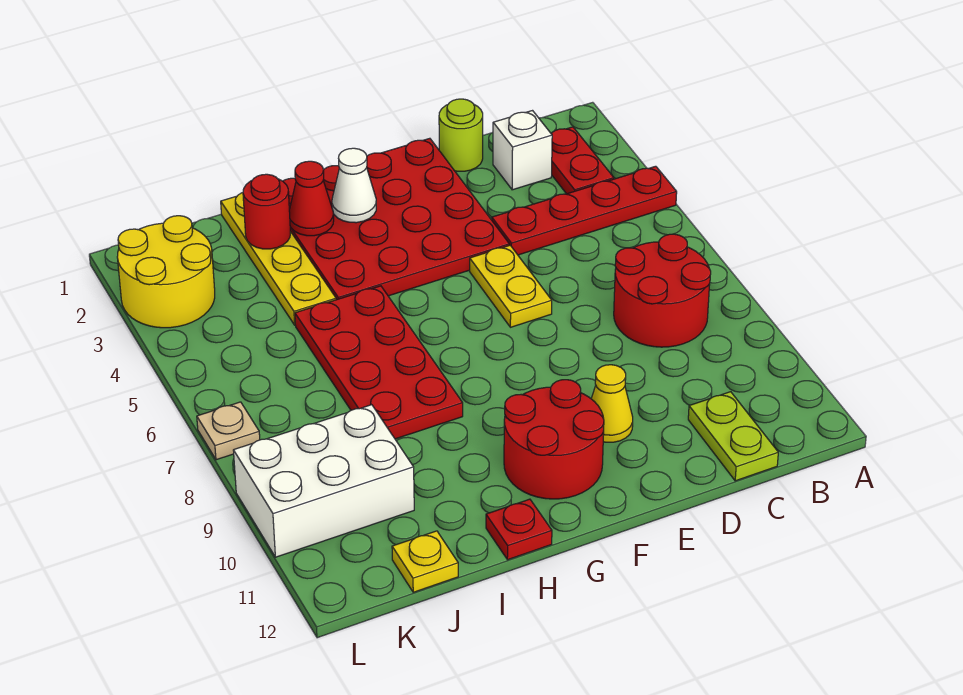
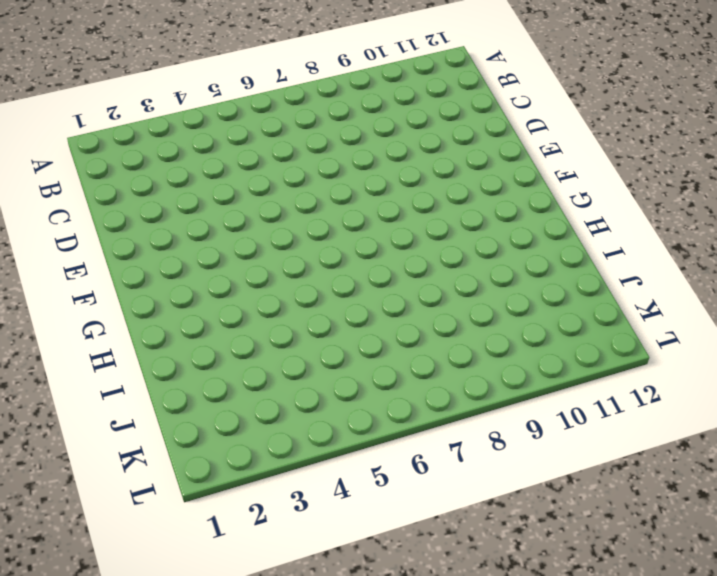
none -> red 1x4 plate [492,166,677,255]
none -> red 1x2 plate [551,127,614,194]
none -> red 2x2 round brick [614,234,711,347]

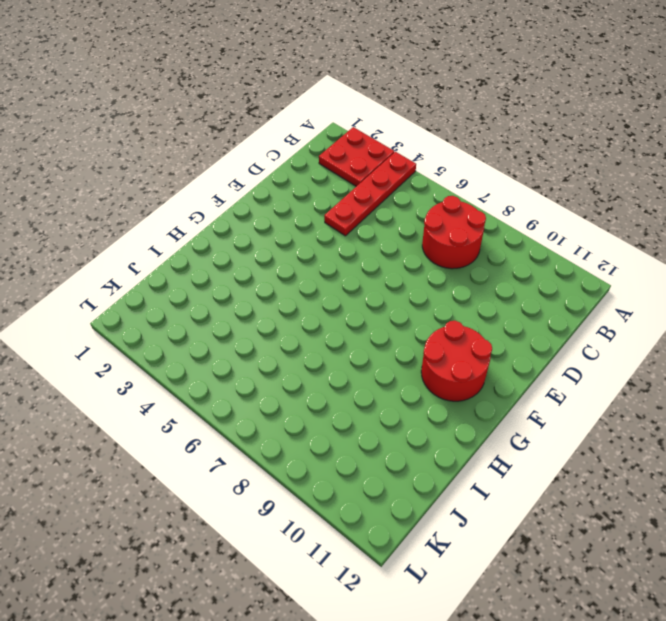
red 2x2 plate [319,127,394,186] -> red 1x2 plate [551,127,614,194]
none -> white 1x1 brick [493,111,552,190]
none -> lime 1x2 plate [688,392,778,481]
none -> lime 1x1 round brick [439,99,483,171]

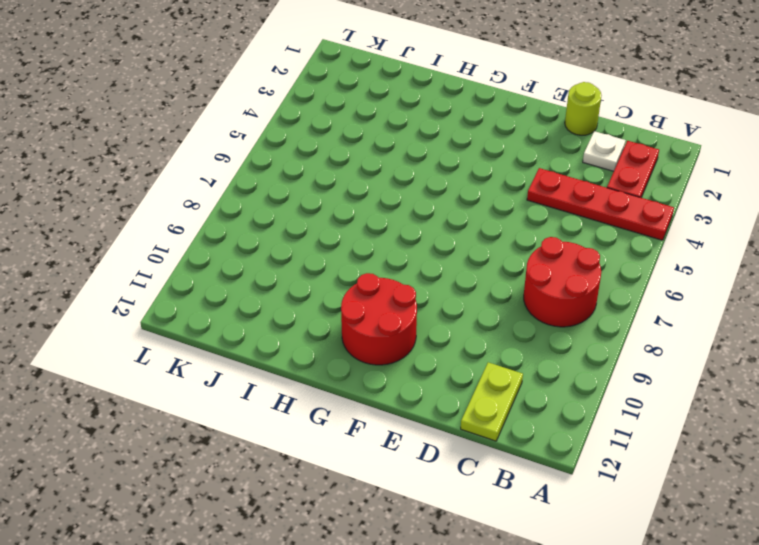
white 1x1 plate [583,131,626,171] -> white 1x1 brick [493,111,552,190]
none -> red 4x4 plate [283,138,509,300]
none -> yellow 1x2 plate [470,245,552,327]
none -> yellow 1x1 cone [591,365,633,442]

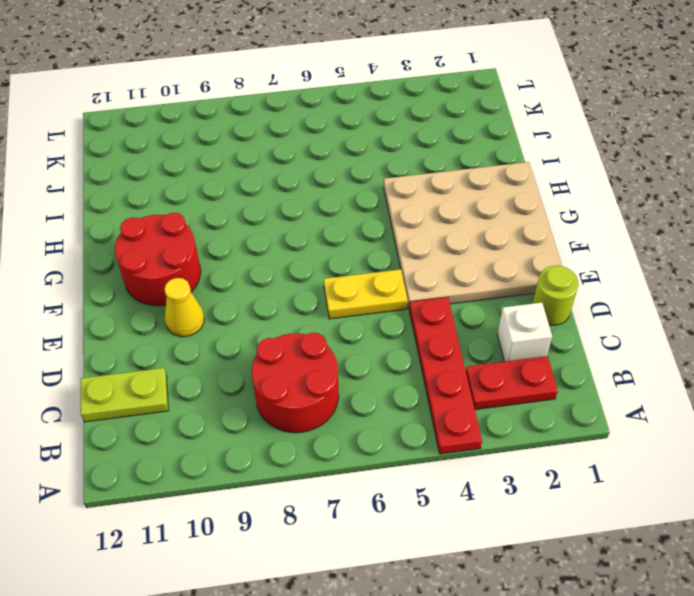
tan 4x4 plate [384,162,562,308] -> red 4x4 plate [283,138,509,300]
none -> red 2x4 plate [295,286,463,439]
none -> red 1x1 plate [486,499,552,560]
none -> yellow 1x4 plate [221,193,336,325]

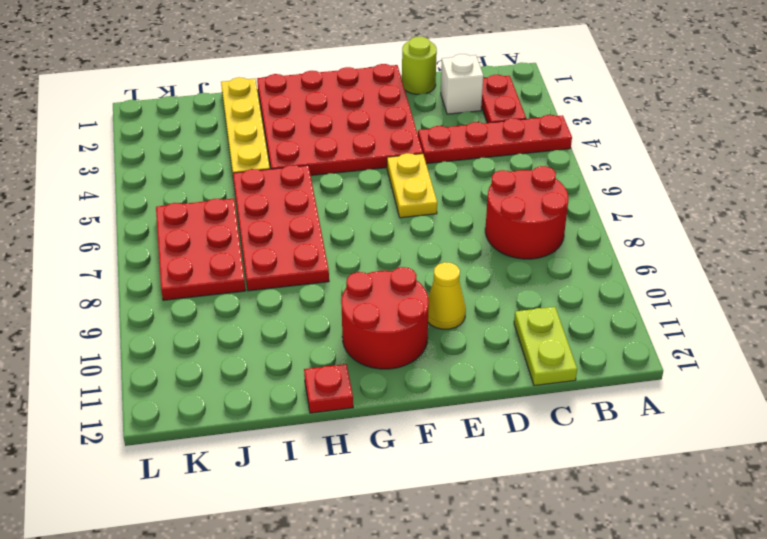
red 2x3 plate [156,199,246,300] -> none
none -> white 2x3 brick [233,405,414,557]
none -> yellow 1x1 plate [392,531,458,592]
none -> yellow 2x2 round brick [117,216,215,328]

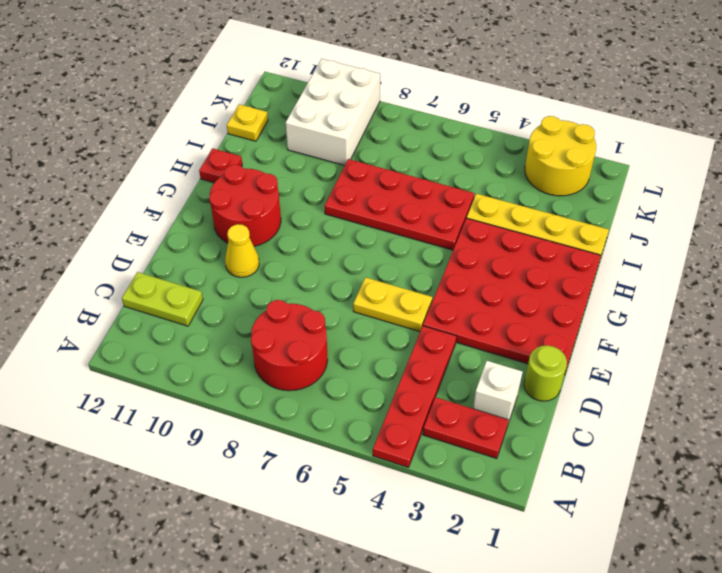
none -> tan 1x1 plate [197,402,260,460]
none -> white 1x1 cone [332,148,376,223]
none -> red 1x1 cone [289,161,334,236]

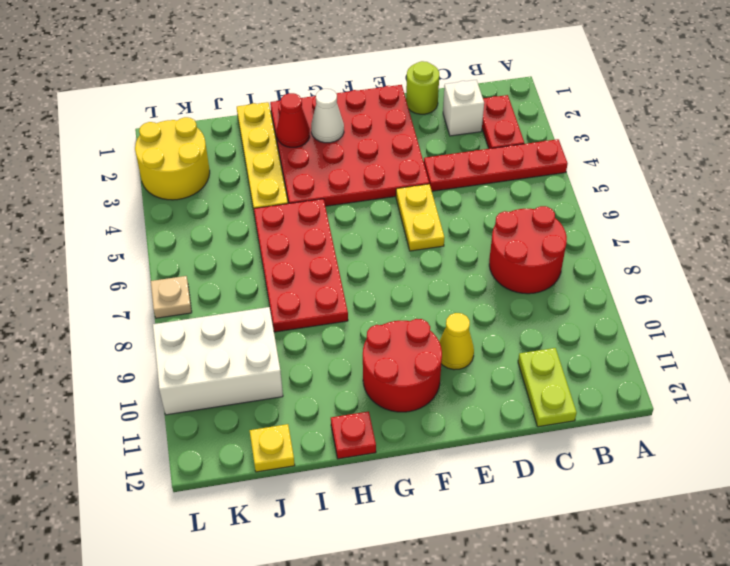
none -> red 1x1 round brick [243,174,290,249]

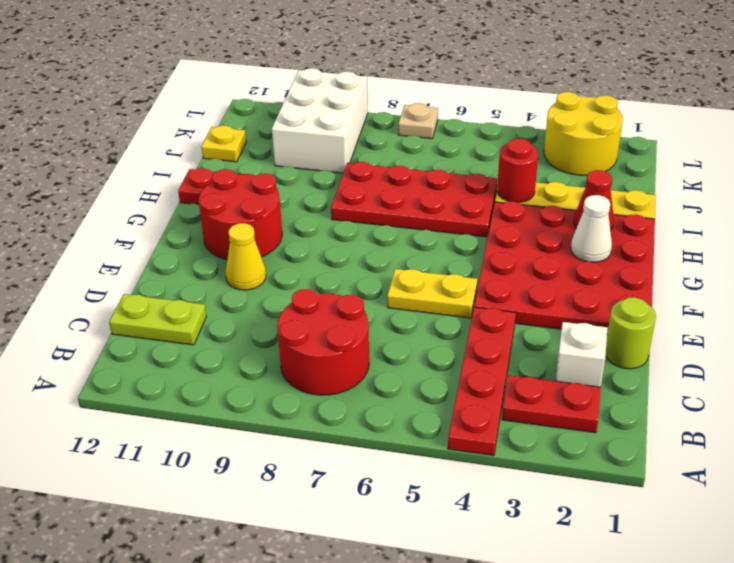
red 1x1 round brick [497,139,538,202] -> red 1x1 round brick moved to [243,174,290,249]

